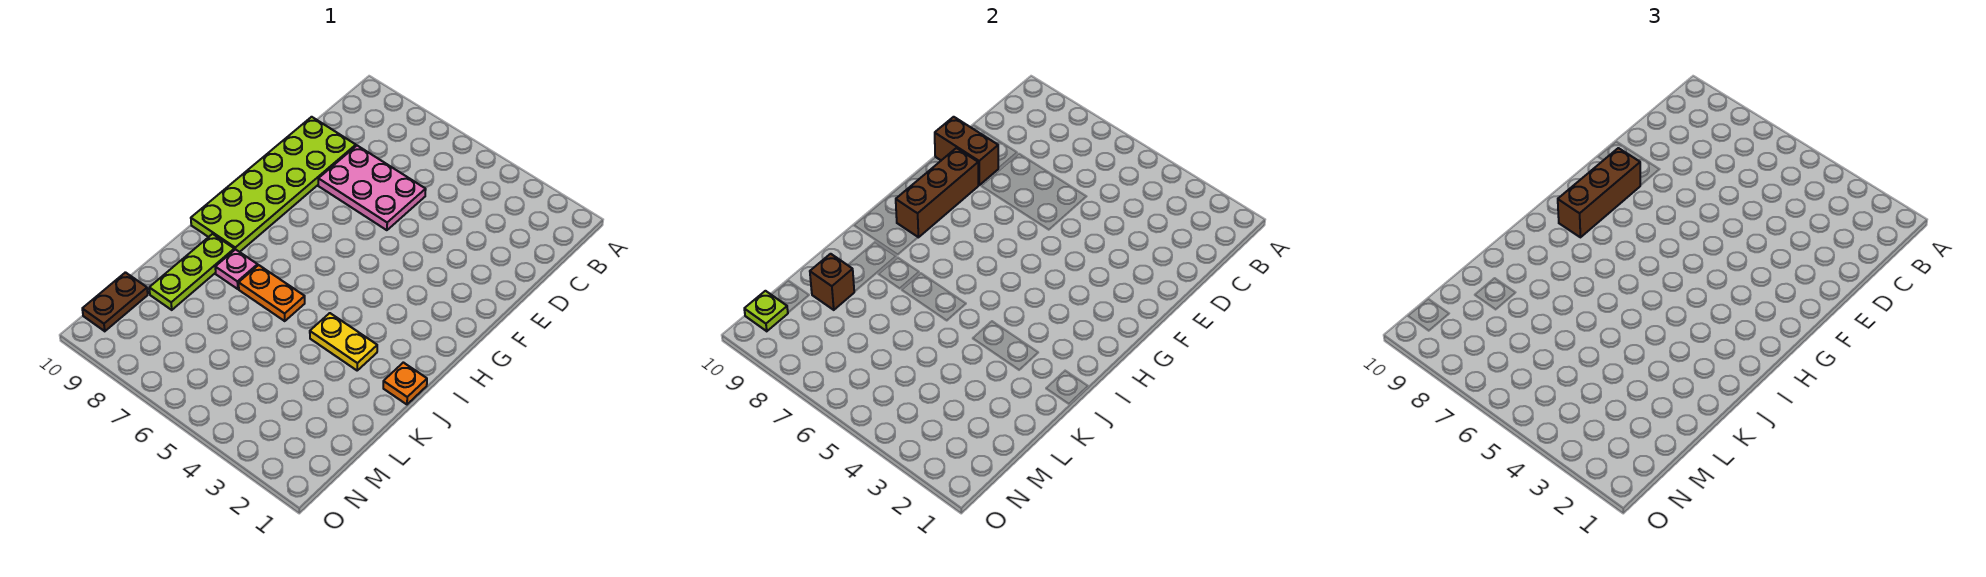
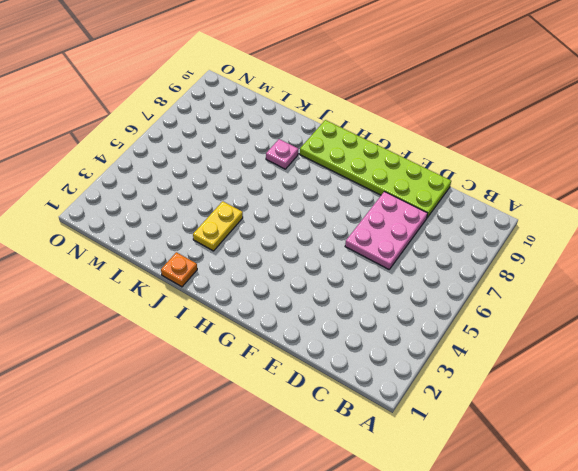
none -> orange 1x2 plate [239,265,305,321]
none -> lime 1x3 plate [149,234,234,310]
none -> brown 1x2 plate [82,272,148,331]

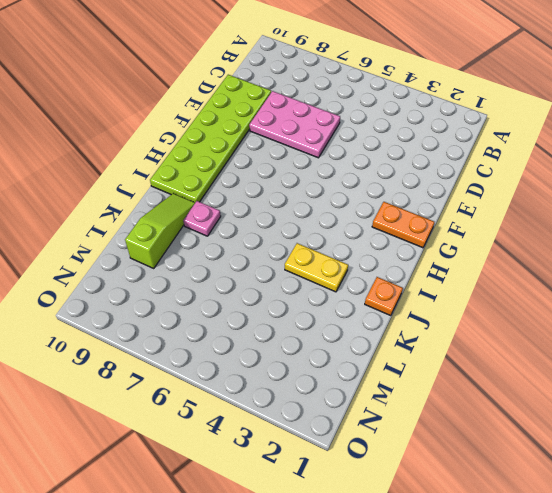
orange 1x2 plate [372,202,434,248] -> orange 1x2 plate moved to [239,265,305,321]
lime 1x3 slope [125,193,195,268] -> lime 1x3 plate [149,234,234,310]
none -> brown 1x2 plate [82,272,148,331]
none -> brown 1x2 brick [935,117,998,185]
none -> brown 1x3 brick [896,148,978,237]

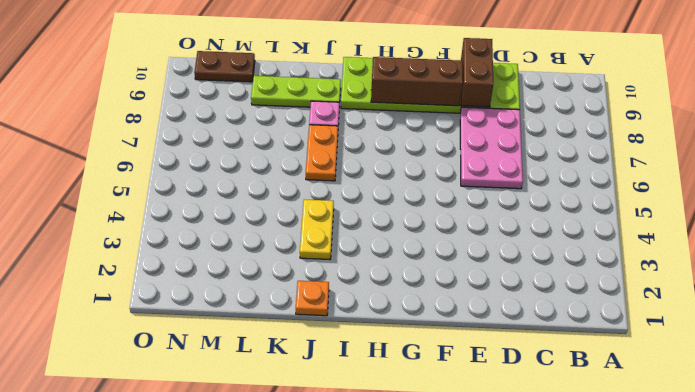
none -> brown 1x1 brick [810,254,854,310]
none -> lime 1x1 plate [744,291,788,331]
none -> brown 1x3 brick [1558,148,1640,237]

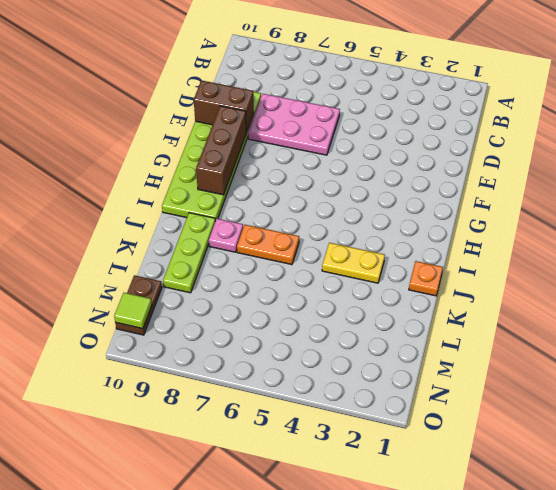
lime 1x1 tile [114,293,152,329] -> lime 1x1 plate [744,291,788,331]
none -> brown 1x1 brick [810,254,854,310]
none -> brown 1x3 brick [1558,148,1640,237]

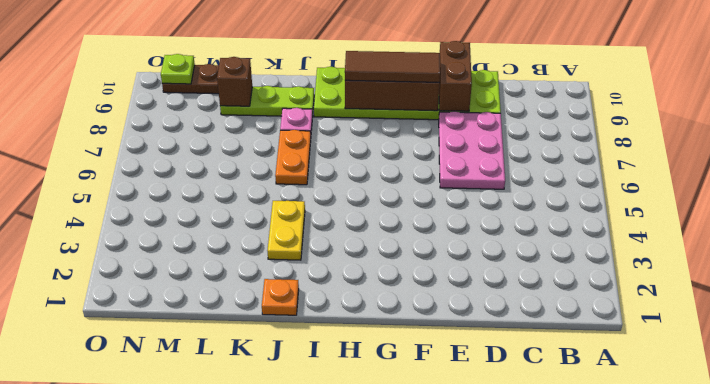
brown 1x3 tile [345,51,440,82] -> brown 1x3 brick [1558,148,1640,237]

